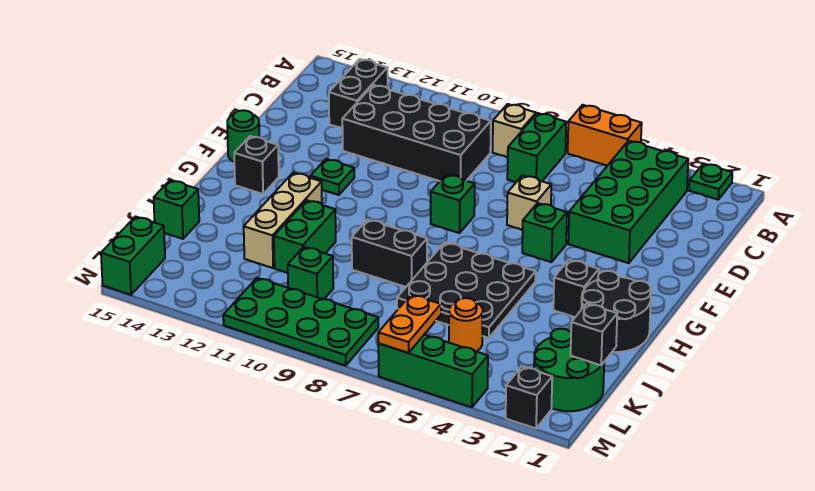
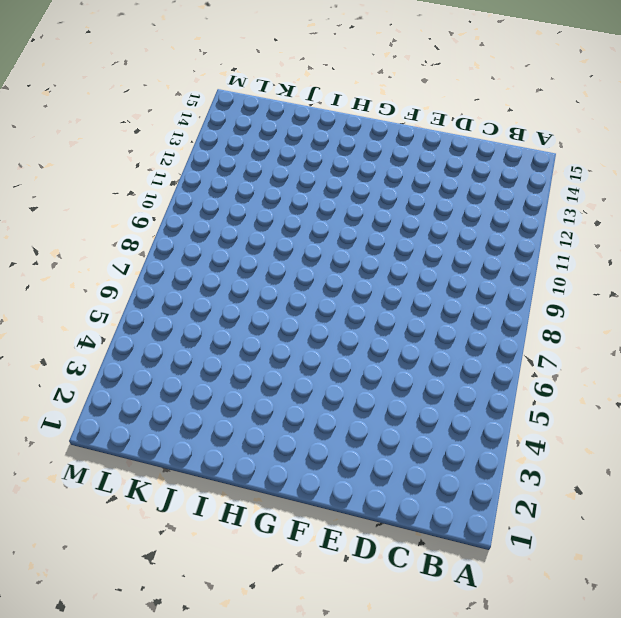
none -> green 1x1 plate [689,163,732,200]
none -> orange 1x2 brick [568,105,642,166]
none -> green 2x4 brick [568,141,688,263]

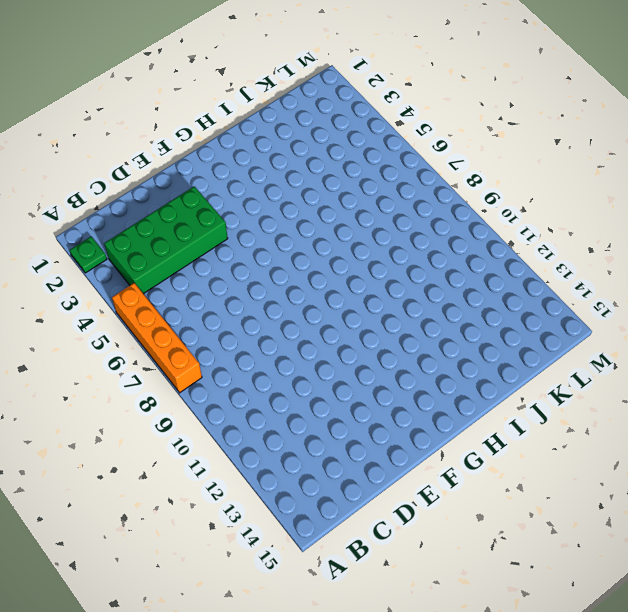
orange 1x4 brick [112,283,202,393] -> orange 1x2 brick [568,105,642,166]
none -> green 1x2 brick [507,113,566,182]
none -> tan 1x1 brick [493,104,536,157]
none -> black 1x2 brick [329,59,388,128]

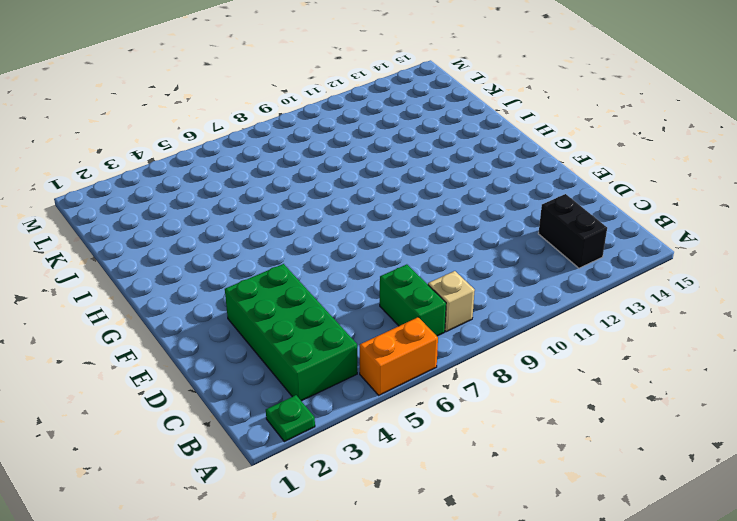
none -> black 2x4 brick [342,85,491,181]
none -> tan 1x1 brick [507,175,551,230]
none -> green 1x1 brick [522,203,567,262]

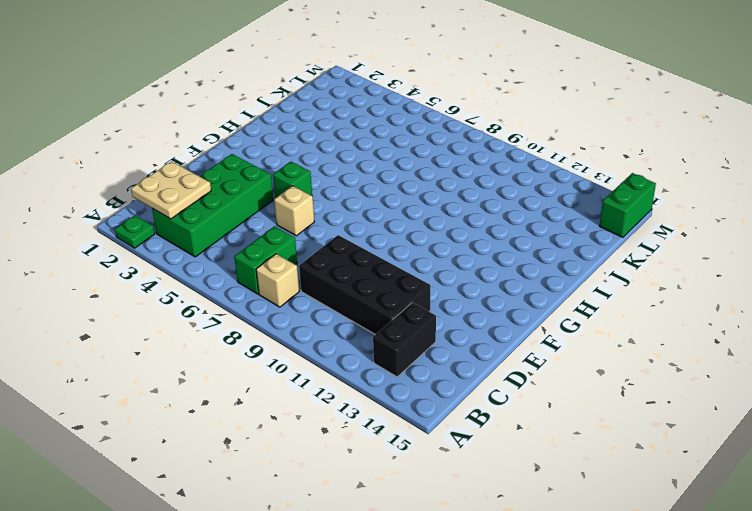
tan 2x2 plate [131,161,211,219] -> none
none -> orange 1x2 brick [568,105,642,166]
none -> green 1x1 brick [431,175,475,233]
none -> green 1x1 plate [310,159,354,195]

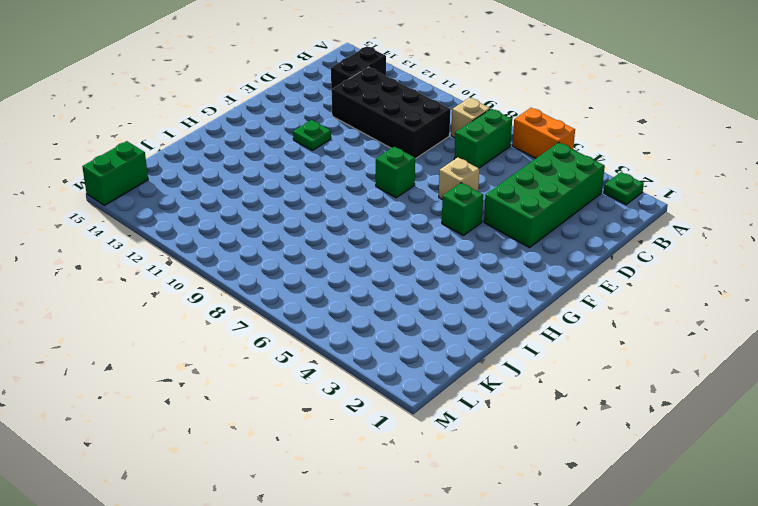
none -> green 1x1 round brick [227,110,259,161]
none -> black 1x1 brick [234,136,279,194]
none -> black 2x2 round brick [581,271,651,352]

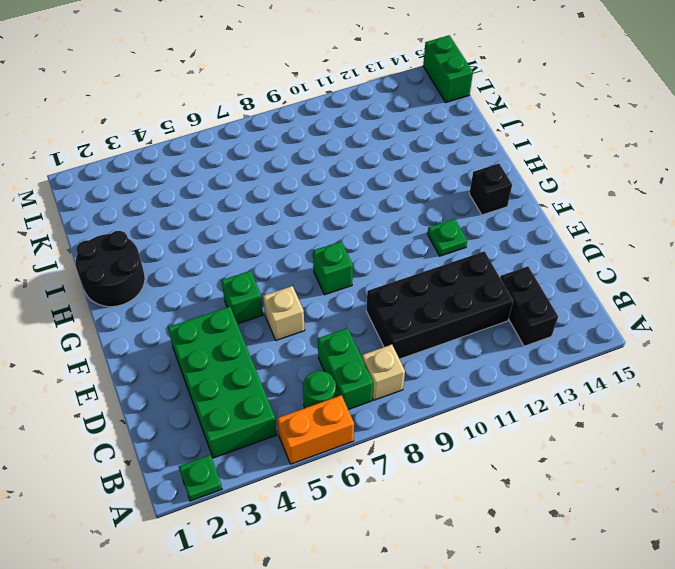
green 1x1 round brick [303,371,336,408] -> green 1x1 round brick moved to [227,110,259,161]
none -> black 1x1 brick [553,260,599,317]
none -> black 3x3 plate [397,242,536,338]
none -> tan 1x3 brick [244,173,322,268]

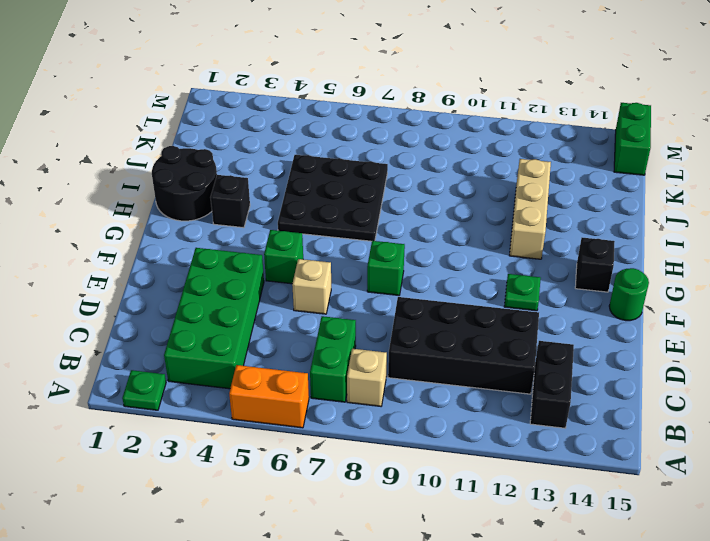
none -> black 1x2 brick [352,219,427,287]
none -> green 1x2 brick [274,200,336,273]
none -> green 1x1 brick [154,180,199,239]

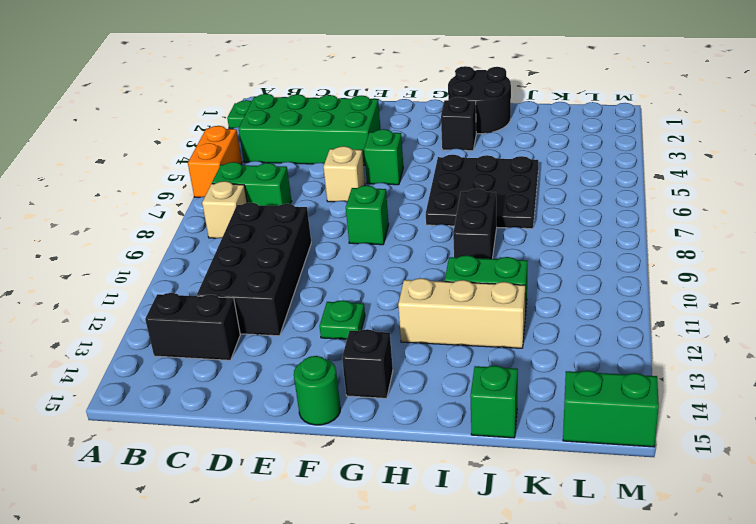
none -> green 2x2 round brick [534,329,604,411]
none -> orange 1x1 round brick [449,298,483,351]
none -> green 1x1 brick [288,247,333,299]

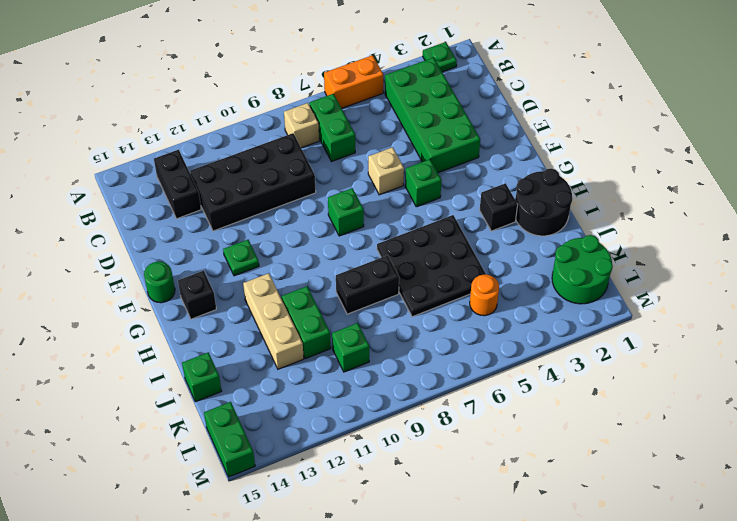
none -> green 2x4 plate [223,278,378,366]
none -> black 1x1 brick [506,366,552,428]
none -> green 1x3 brick [378,335,488,407]

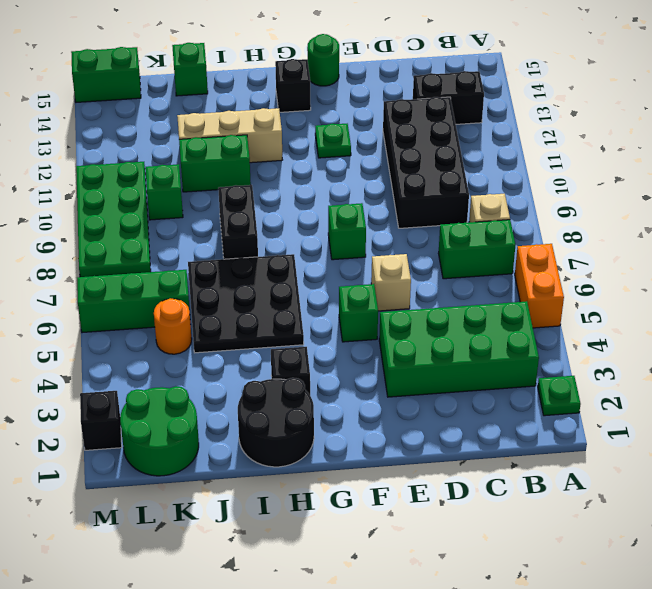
green 1x3 brick [77,270,189,333] -> green 1x3 brick turned to [378,335,488,407]
none -> black 1x1 brick [571,303,617,365]
none -> orange 1x2 plate [378,295,441,353]

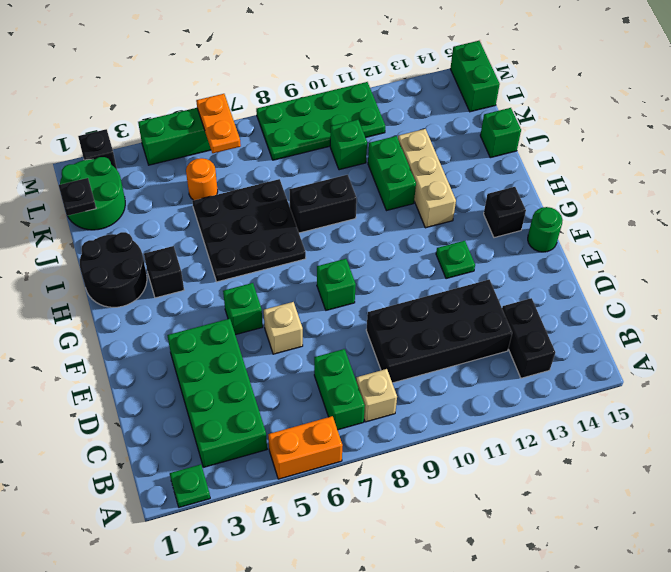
black 1x1 plate [59,178,96,216] -> black 1x1 brick [571,303,617,365]

